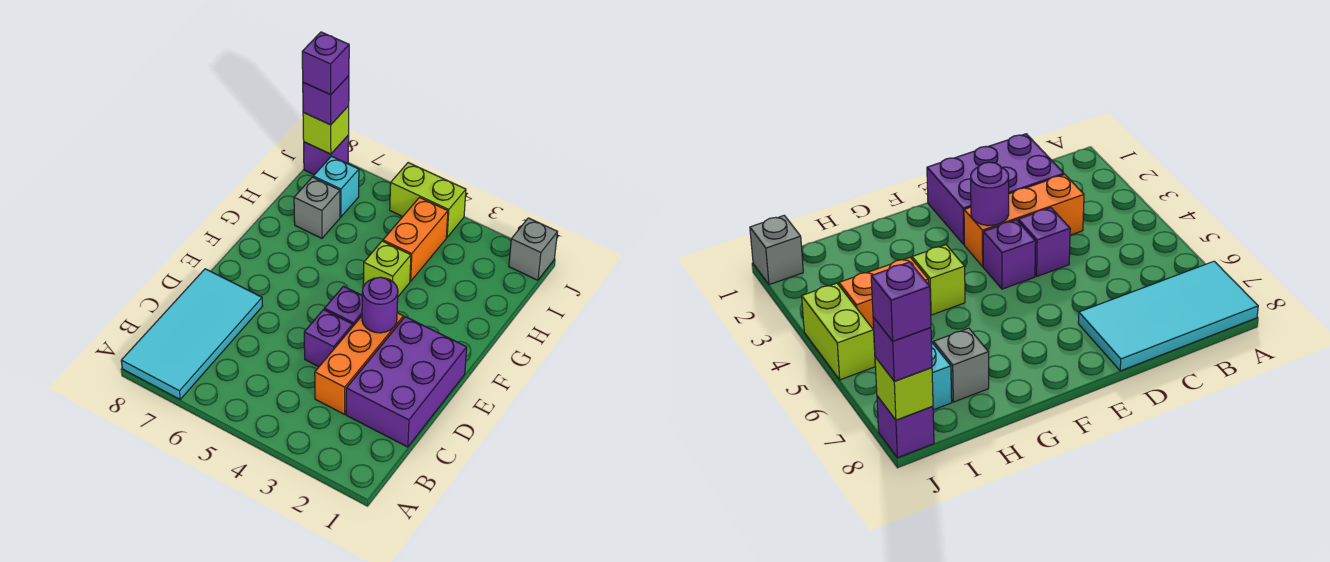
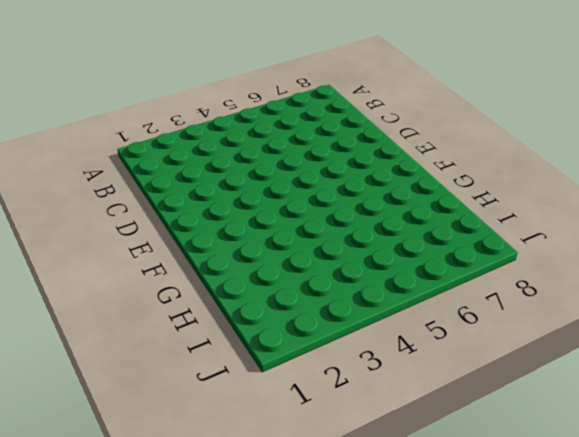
none -> cyan 2x4 tile [121,269,262,399]
none -> purple 2x3 brick [346,317,467,447]
none -> orange 1x3 brick [315,313,404,414]

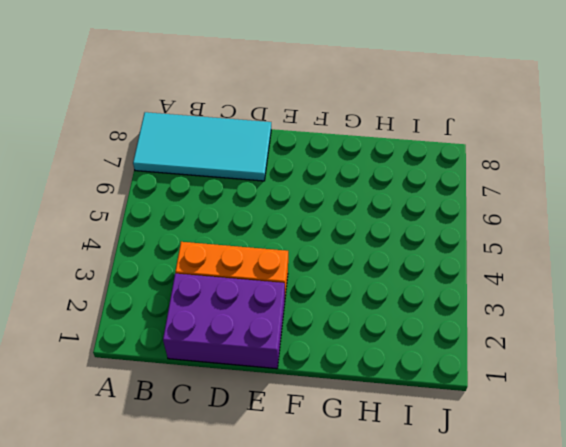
none -> purple 1x1 brick [304,310,353,367]
none -> purple 1x1 brick [324,286,362,326]
none -> lime 1x1 brick [363,241,411,296]

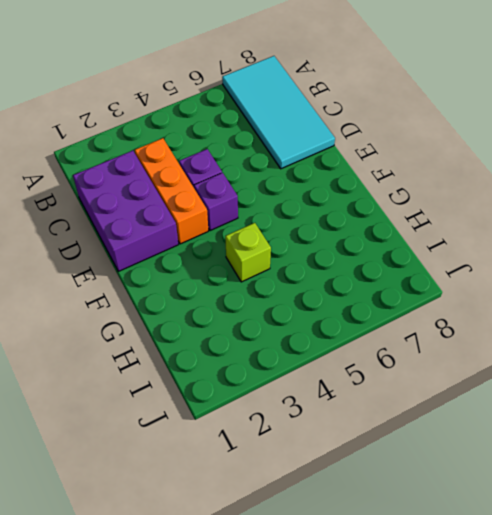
none -> orange 1x2 brick [383,198,448,281]
none -> grey 1x1 brick [294,177,340,238]
none -> cyan 1x1 brick [313,156,359,217]

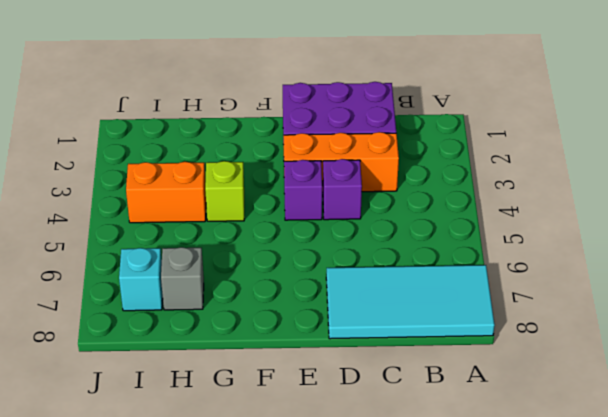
none -> grey 1x1 brick [509,218,557,280]
none -> lime 1x2 brick [390,163,466,237]
none -> purple 1x1 brick [304,135,349,175]

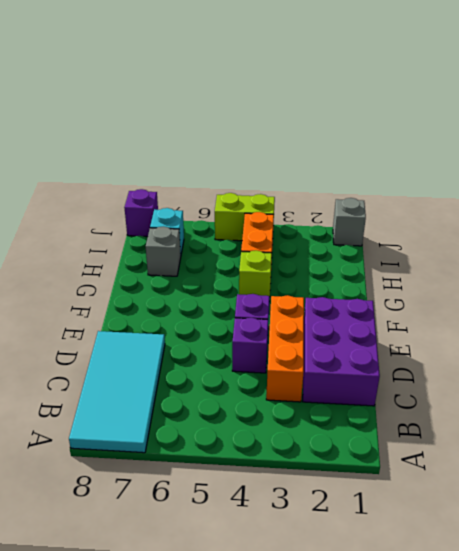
none -> purple 1x1 round brick [362,277,398,333]
none -> lime 1x1 brick [303,106,349,154]
none -> purple 1x1 brick [303,76,349,125]

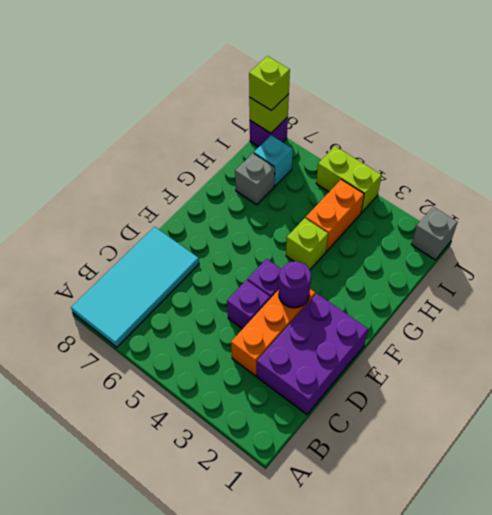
lime 1x1 brick [249,56,290,110] -> purple 1x1 brick [303,76,349,125]
none -> purple 1x1 brick [302,32,349,95]

